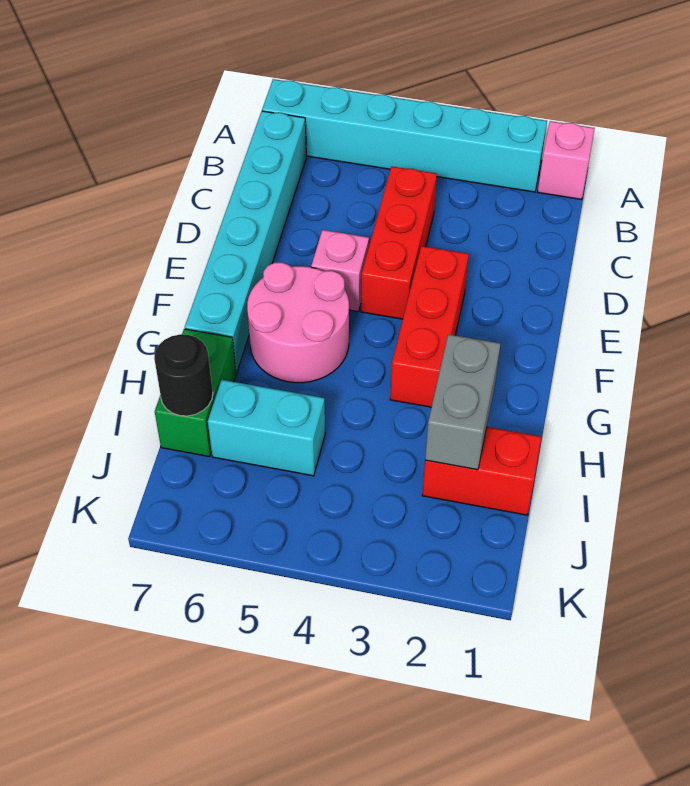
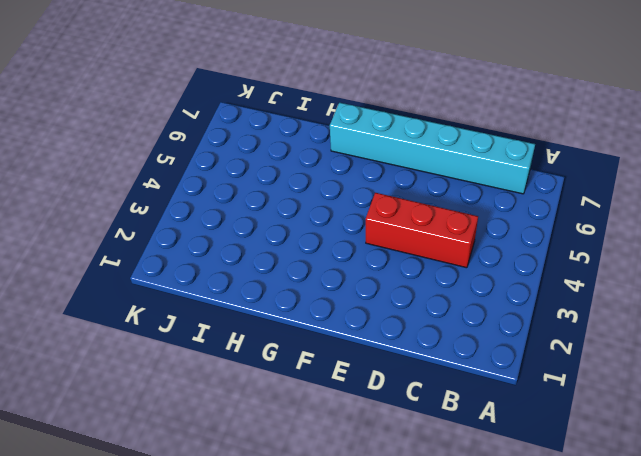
none -> pink 1x1 brick [538,121,595,199]
none -> cyan 1x6 brick [262,79,547,192]
none -> red 1x3 brick [390,246,469,407]

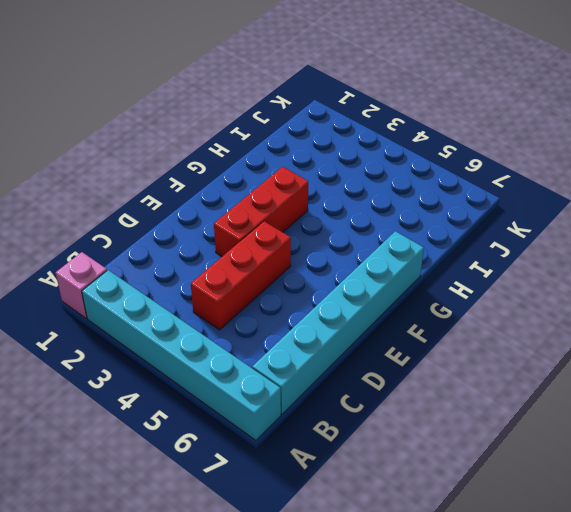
none -> pink 1x1 brick [311,230,369,312]
none -> pink 2x2 round brick [247,262,349,383]
none -> green 1x2 brick [155,329,236,457]

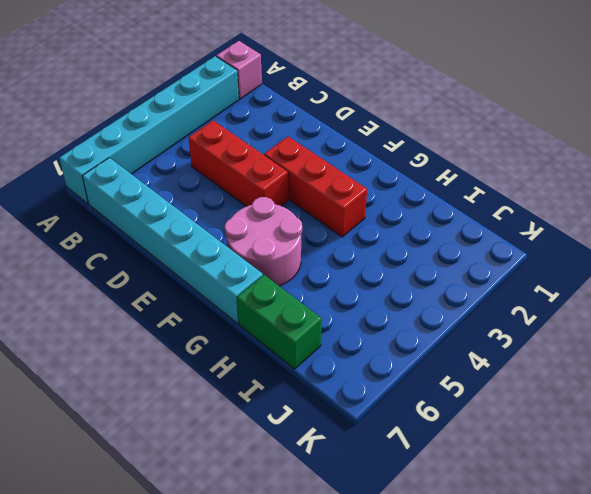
none -> pink 1x1 brick [311,230,369,312]
none -> red 1x2 brick [422,427,542,515]
none -> cyan 1x2 brick [208,380,325,476]

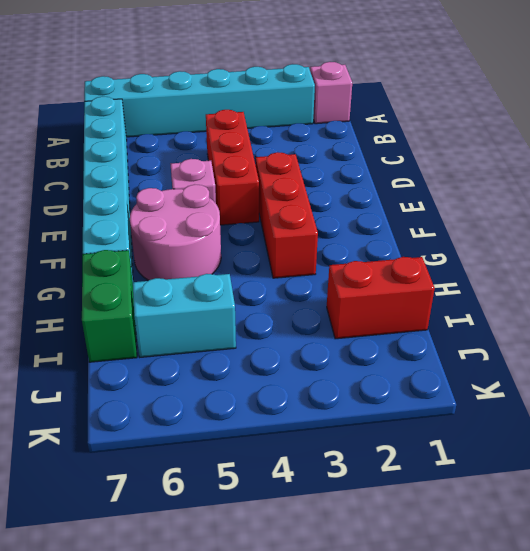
none -> grey 1x2 brick [425,334,501,470]
none -> black 1x1 round brick [154,334,213,416]

